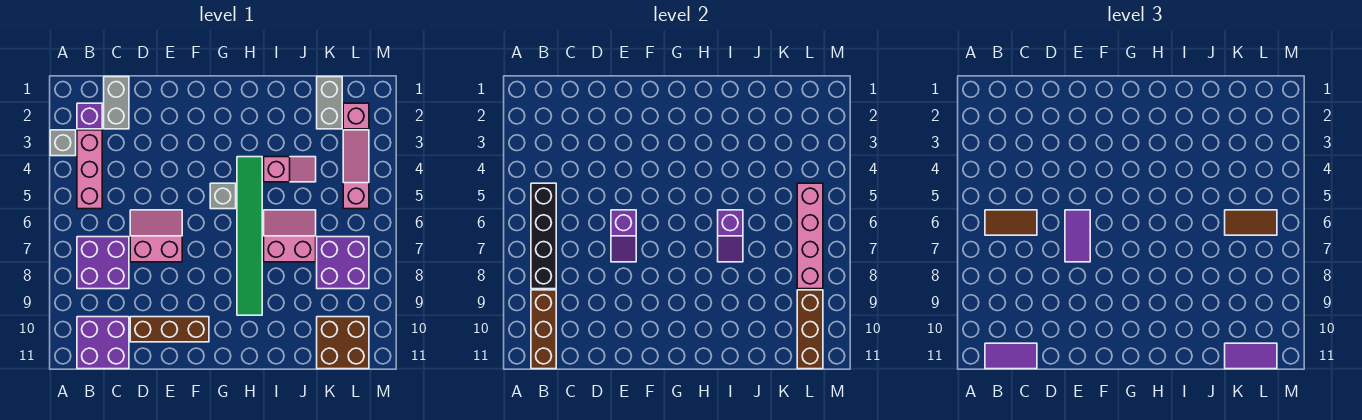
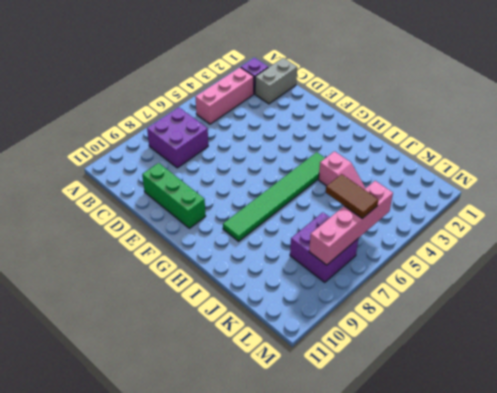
green 1x3 brick [142,163,206,228] -> brown 1x3 brick [130,317,209,342]
none -> grey 1x1 brick [50,130,76,156]
none -> purple 2x2 brick [77,317,129,369]
none -> pink 2x2 slope [130,210,182,262]

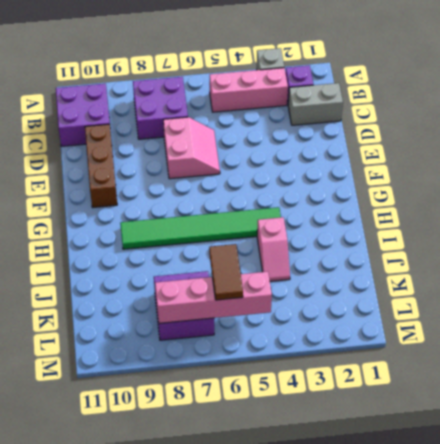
none -> grey 1x1 brick [210,183,236,209]
none -> pink 2x2 slope [264,210,316,262]
none -> grey 1x2 brick [317,77,342,129]

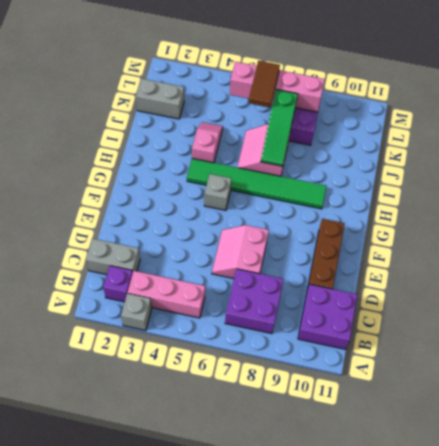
green 1x3 slope [261,89,298,166] -> purple 1x2 slope [718,210,743,262]
none -> brown 2x2 brick [317,317,369,369]
none -> pink 1x1 brick [343,103,369,129]
none -> pink 1x3 slope [343,130,369,209]

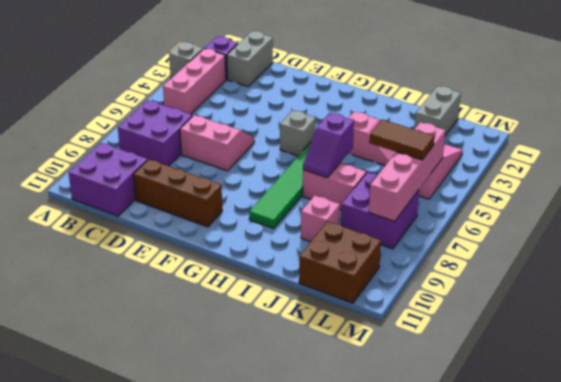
pink 1x1 brick [301,196,340,242] -> pink 1x1 brick moved to [343,103,369,129]
none -> black 1x4 brick [531,183,556,289]
none -> brown 1x3 brick [531,290,556,369]
none -> purple 1x2 slope [611,210,636,262]

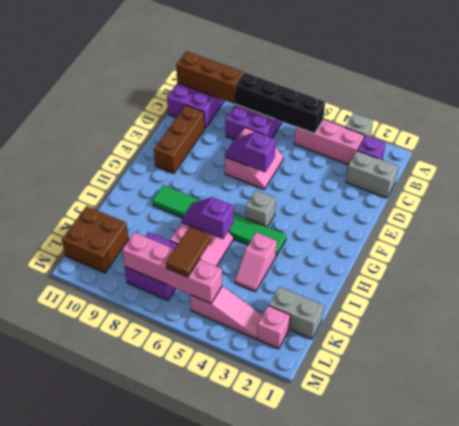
none -> brown 1x3 brick [797,290,823,369]
none -> brown 1x2 tile [985,210,1037,235]
none -> purple 1x2 tile [985,343,1037,369]

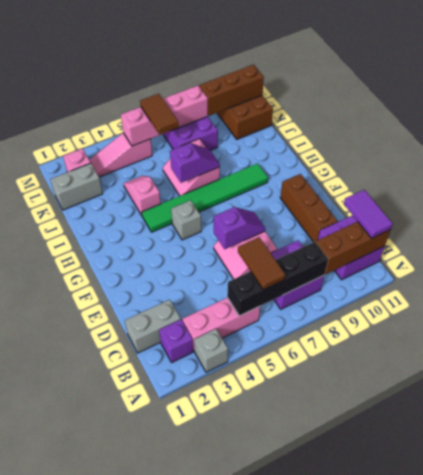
none -> purple 1x2 tile [1065,210,1090,262]
none -> purple 1x2 tile [1225,343,1277,369]

